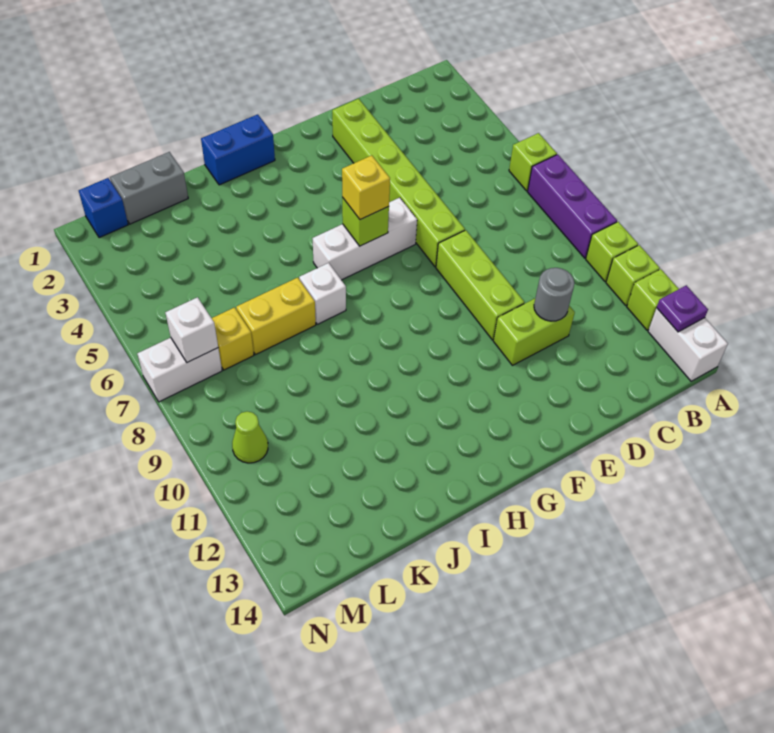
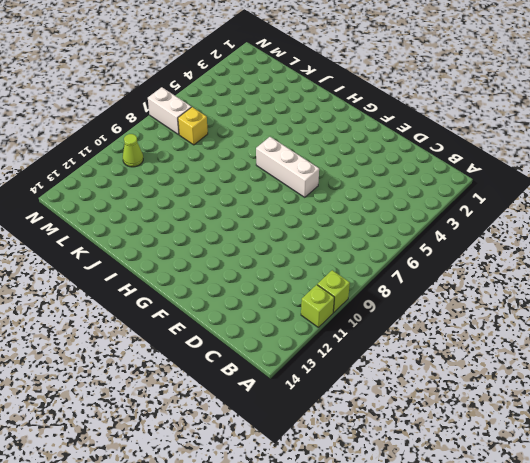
none -> lime 1x1 brick [509,133,557,191]
none -> purple 1x3 brick [528,154,617,258]
none -> lime 1x1 brick [627,269,679,330]

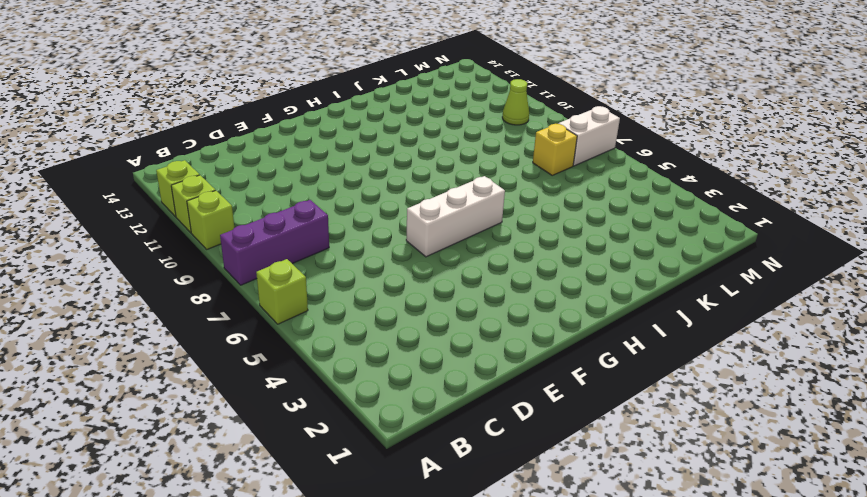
purple 1x3 brick [220,200,329,285] -> purple 1x3 brick turned to [528,154,617,258]
none -> white 1x2 brick [648,308,728,381]
none -> lime 1x2 brick [493,299,575,365]
none -> lime 1x6 brick [332,99,465,267]

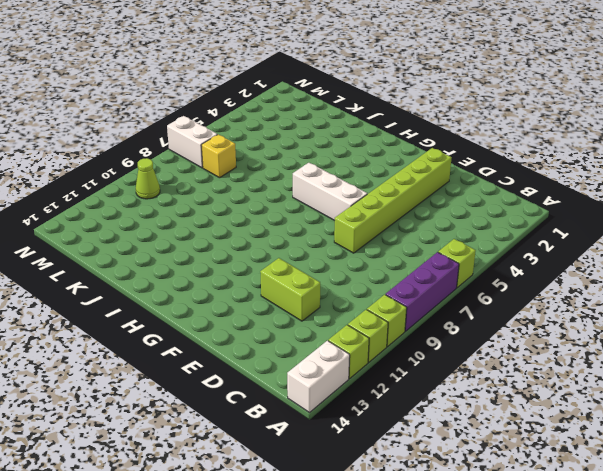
none -> lime 1x3 brick [436,230,525,340]
none -> blue 1x2 brick [201,114,275,185]
none -> white 1x1 brick [299,263,346,324]

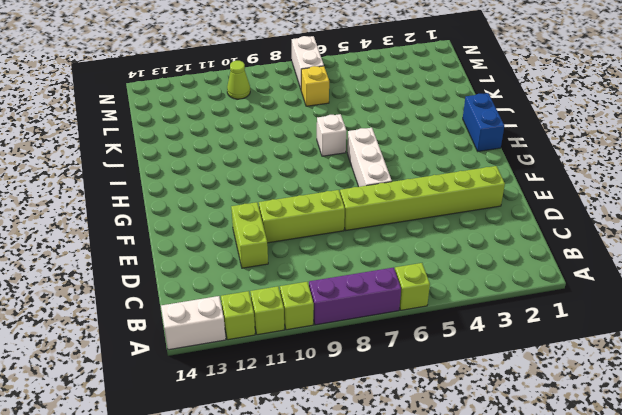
none -> yellow 1x2 brick [236,278,316,355]
none -> grey 1x2 brick [110,152,188,224]
none -> blue 1x1 brick [79,178,128,238]

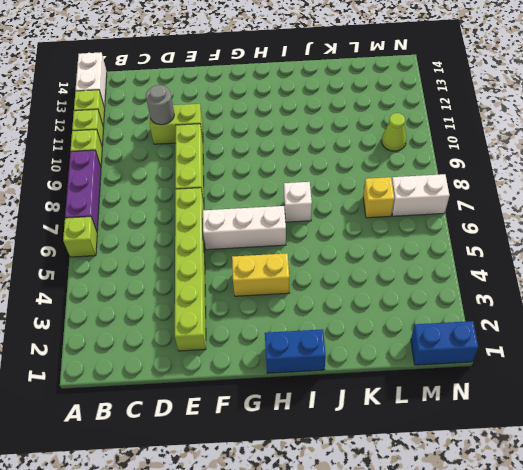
yellow 1x2 brick [232,253,289,296] -> yellow 1x2 brick moved to [236,278,316,355]
blue 1x2 brick [411,321,478,365] -> blue 1x1 brick [79,178,128,238]
none -> grey 1x2 brick [110,152,188,224]
none -> purple 1x1 plate [657,285,708,332]
none -> lime 1x1 brick [342,197,389,246]

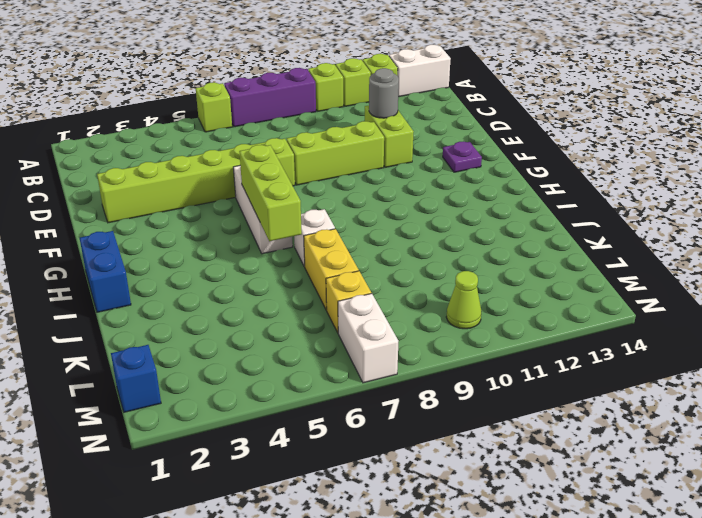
purple 1x1 plate [443,141,482,172] -> purple 1x1 plate moved to [657,285,708,332]
lime 1x3 brick [239,145,302,241] -> lime 1x1 brick [342,197,389,246]
none -> grey 1x2 brick [110,152,188,224]
none -> white 1x1 brick [165,297,218,362]
none -> yellow 1x1 brick [342,155,390,220]

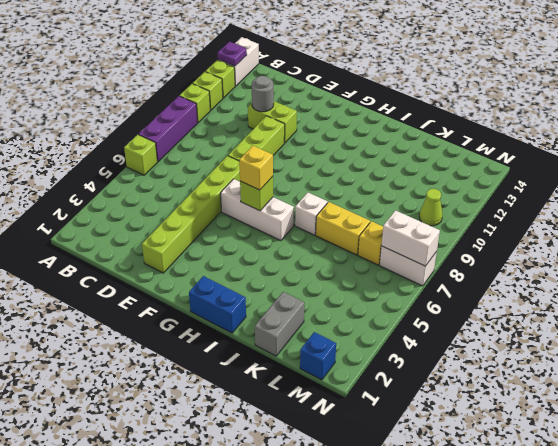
grey 1x2 brick [255,292,304,356] -> grey 1x2 brick turned to [110,152,188,224]
white 1x2 brick [381,211,440,266] -> white 1x1 brick [165,297,218,362]

